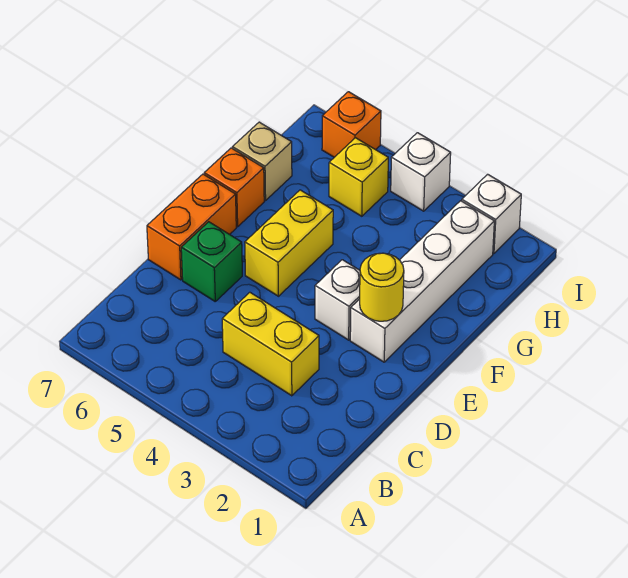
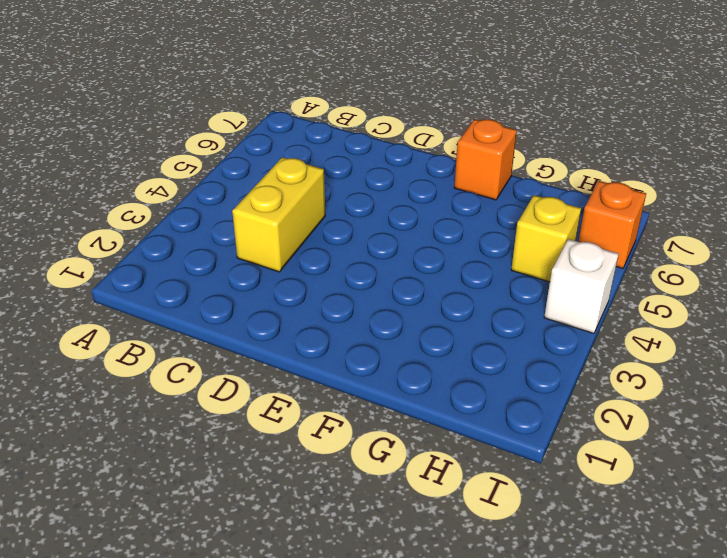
none -> green 1x1 brick [181,222,242,301]
none -> orange 1x2 brick [147,174,236,280]
none -> white 1x4 brick [350,201,494,362]

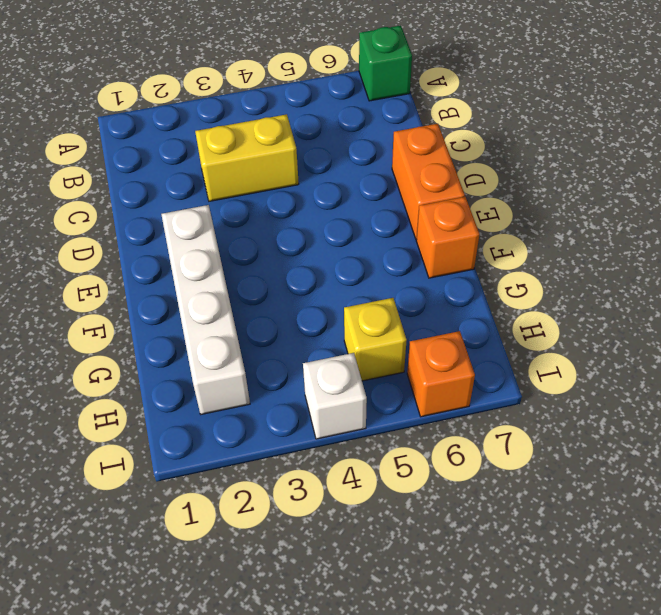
green 1x1 brick [359,25,412,101] -> green 1x1 brick moved to [181,222,242,301]
none -> white 1x1 brick [315,260,360,340]
none -> yellow 1x2 brick [245,190,333,296]
none -> tan 1x1 brick [232,122,292,201]

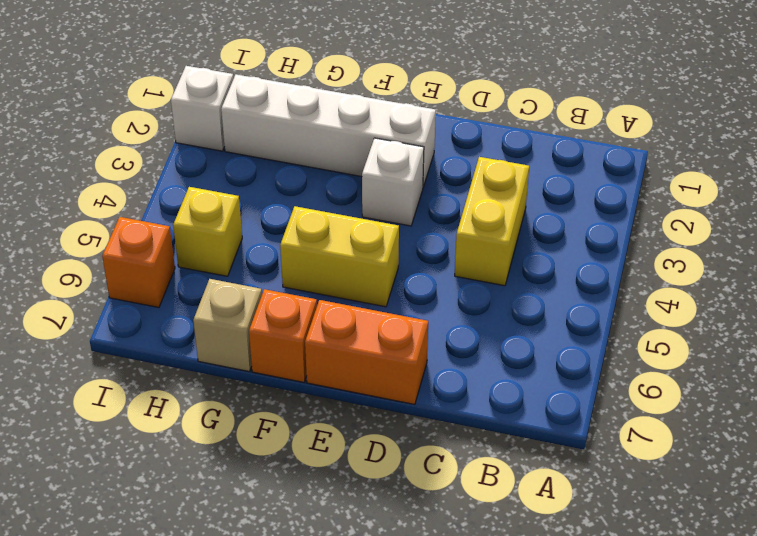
none -> green 1x1 brick [181,222,242,301]
none -> white 1x1 brick [391,133,451,211]
none -> yellow 1x1 round brick [360,253,404,321]

